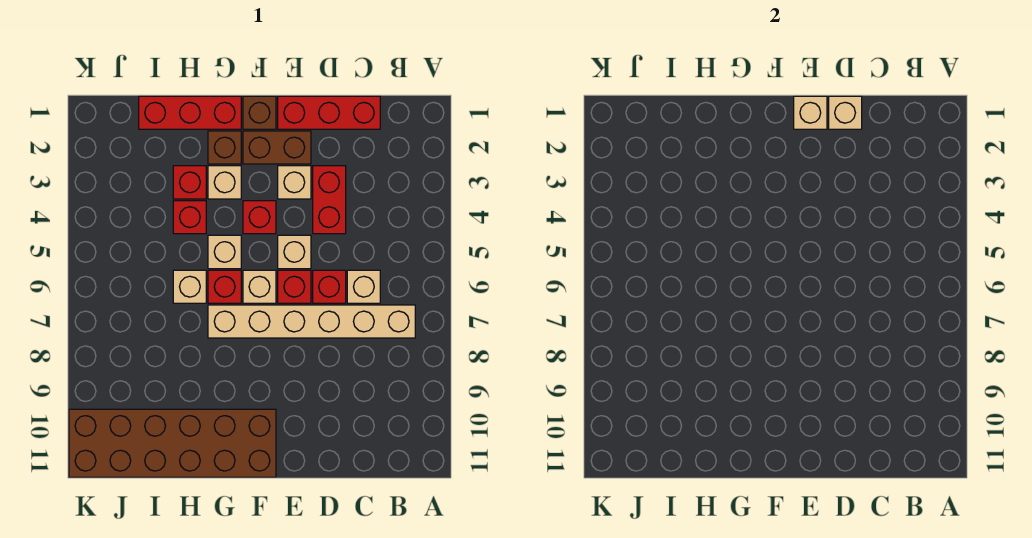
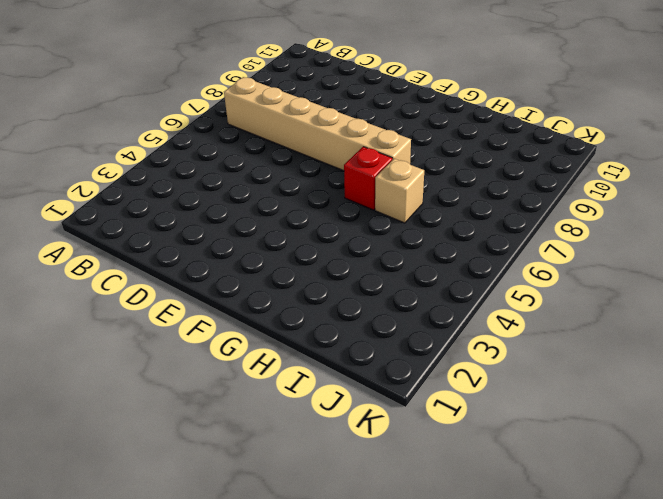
none -> red 1x3 brick [278,96,380,129]
none -> tan 1x1 brick [347,270,380,303]
none -> red 1x2 brick [313,166,346,234]

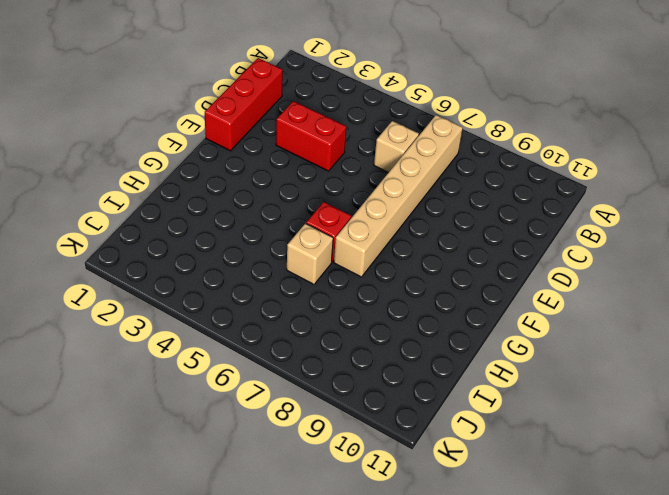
none -> red 1x1 brick [313,270,346,303]
none -> brown 1x2 brick [243,131,311,164]
none -> tan 1x1 brick [278,166,311,199]

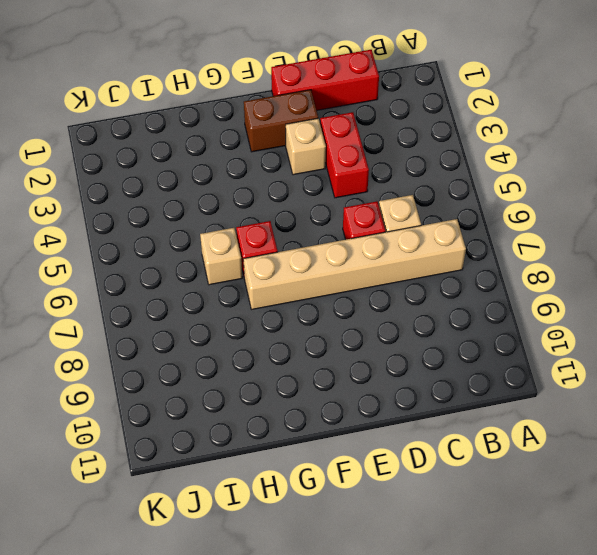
none -> tan 1x1 brick [278,235,311,269]
none -> red 1x1 brick [278,270,311,303]
none -> brown 1x1 brick [243,96,276,129]

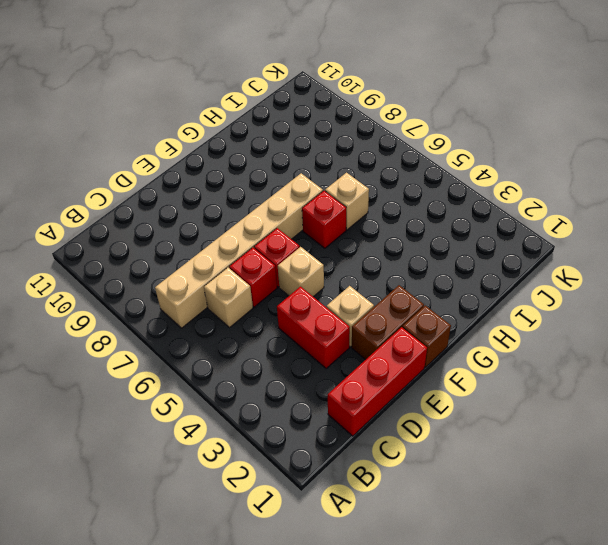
none -> red 1x1 brick [243,201,276,234]
none -> tan 1x1 brick [243,270,276,303]
none -> brown 2x6 brick [69,409,276,477]

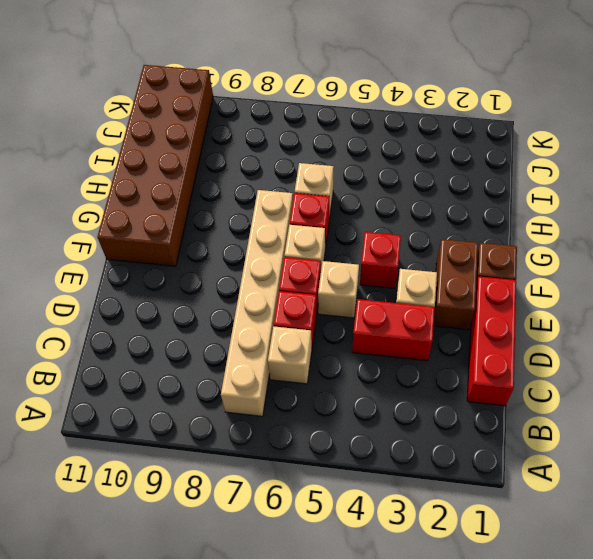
none -> red 1x3 brick [139,96,241,129]
none -> brown 1x1 brick [208,131,241,164]
none -> tan 1x1 brick [208,166,241,199]

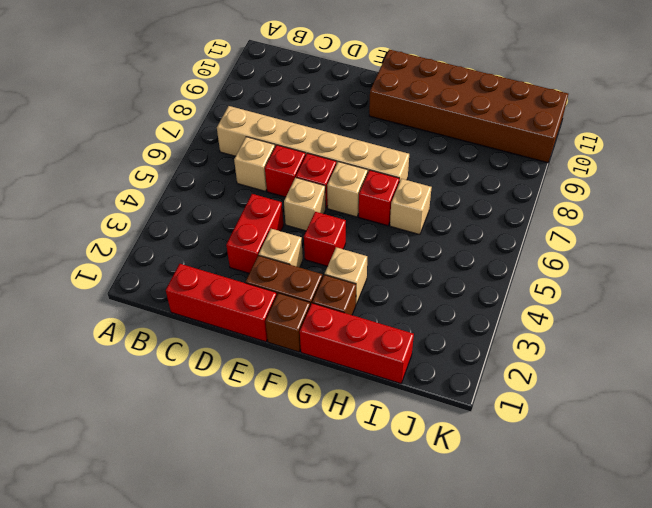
none -> tan 1x1 brick [208,235,241,269]
none -> red 1x1 brick [173,166,206,199]
none -> red 1x1 brick [173,201,206,234]

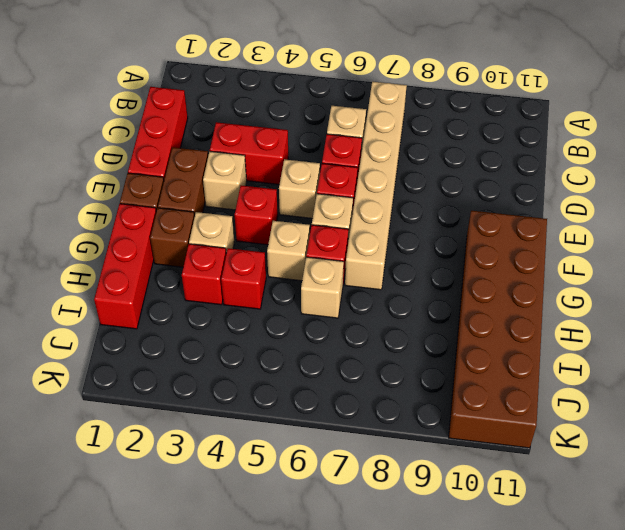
none -> tan 1x1 brick [829,96,862,129]
none -> tan 1x1 brick [794,96,827,129]

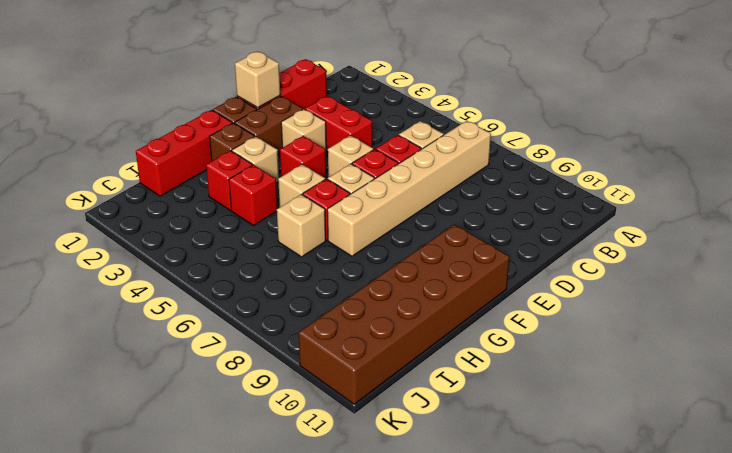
none -> tan 1x1 brick [829,96,862,129]

